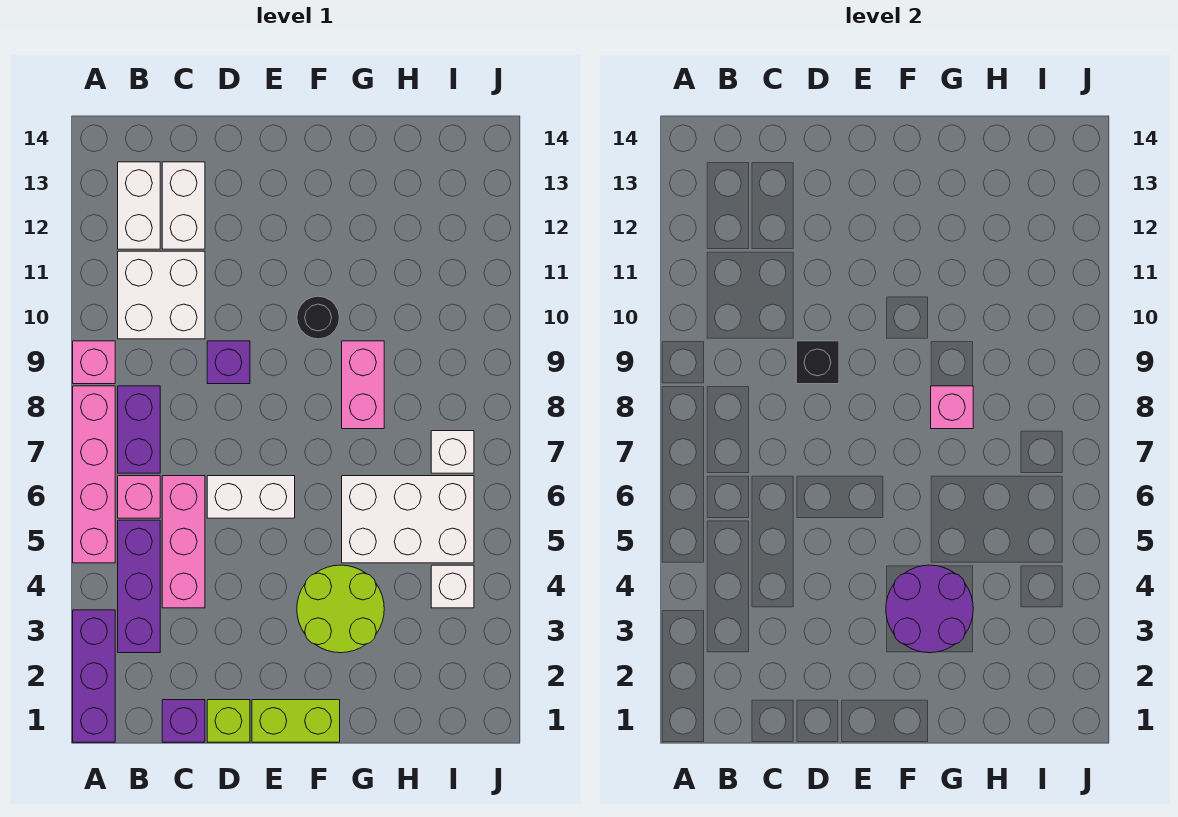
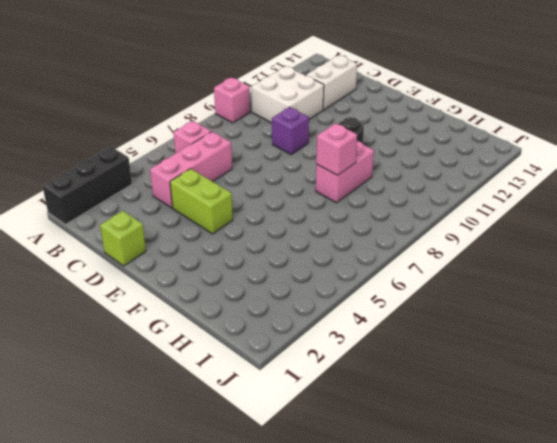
black 1x3 brick [42,146,132,225] -> purple 1x3 brick [73,610,115,742]
lime 1x2 brick [170,169,233,234] -> lime 1x2 brick moved to [252,700,340,742]
none -> pink 1x4 brick [73,386,115,563]
none -> purple 1x3 brick [118,520,160,653]
none -> purple 1x2 brick [118,386,160,473]

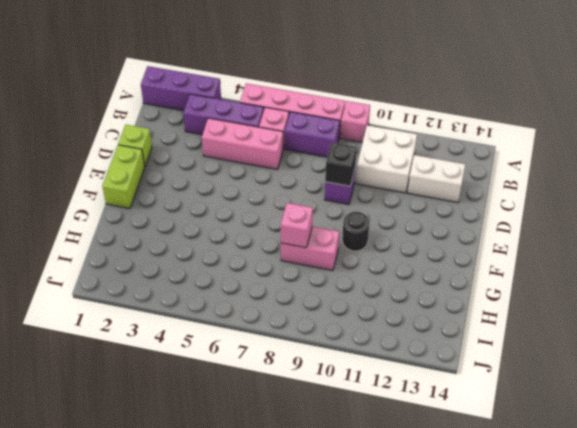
none -> white 1x2 brick [118,162,160,249]
none -> purple 1x1 brick [162,700,205,742]
none -> white 1x2 brick [207,476,295,518]

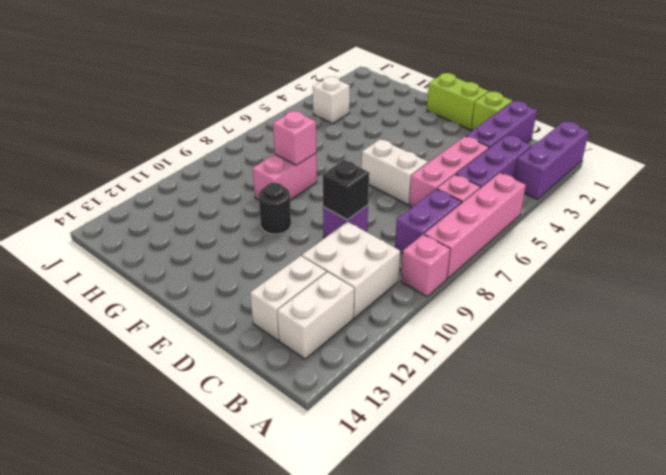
purple 1x3 brick [466,101,537,148] -> purple 1x1 brick [162,700,205,742]
none -> lime 2x2 round brick [297,565,384,653]
none -> white 2x3 brick [342,476,474,563]
none -> white 1x1 brick [431,431,474,473]

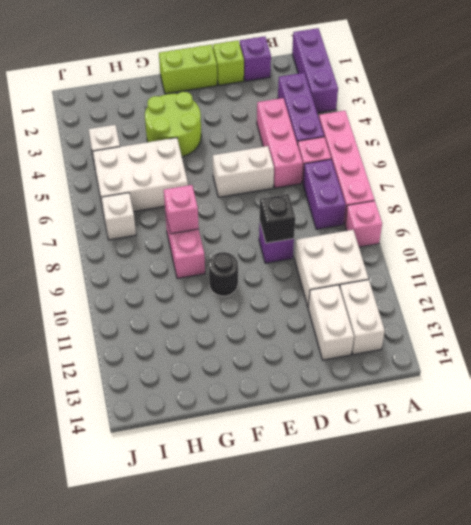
none -> purple 2x2 round brick [886,565,973,653]

